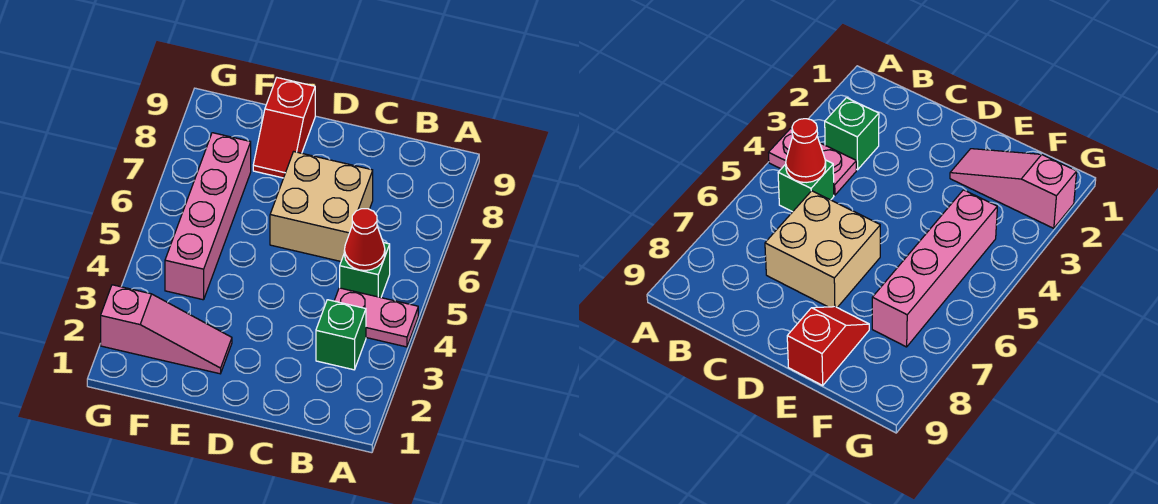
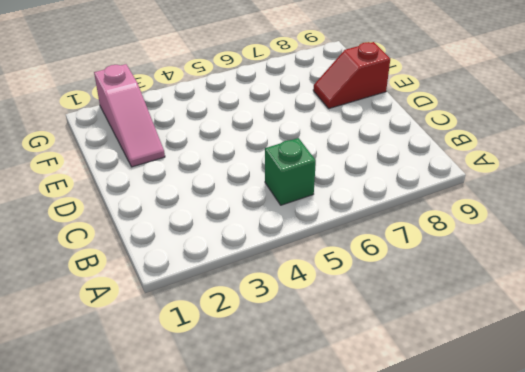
none -> pink 1x2 plate [334,288,418,347]
none -> green 1x1 brick [316,300,366,370]

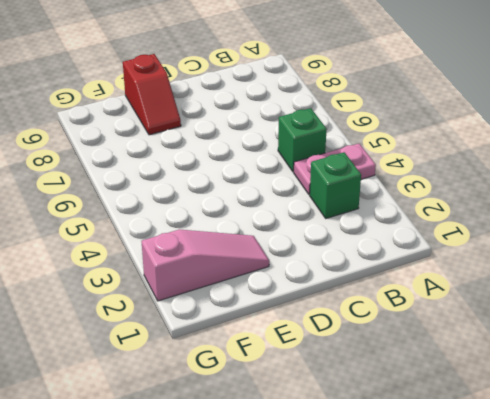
none -> tan 2x2 brick [270,152,373,261]
none -> pink 1x4 brick [165,133,251,300]

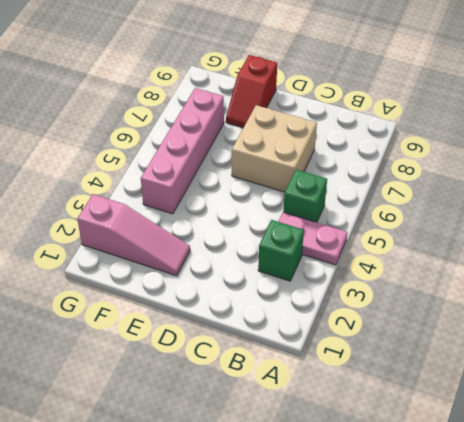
none -> red 1x1 cone [344,209,385,271]

